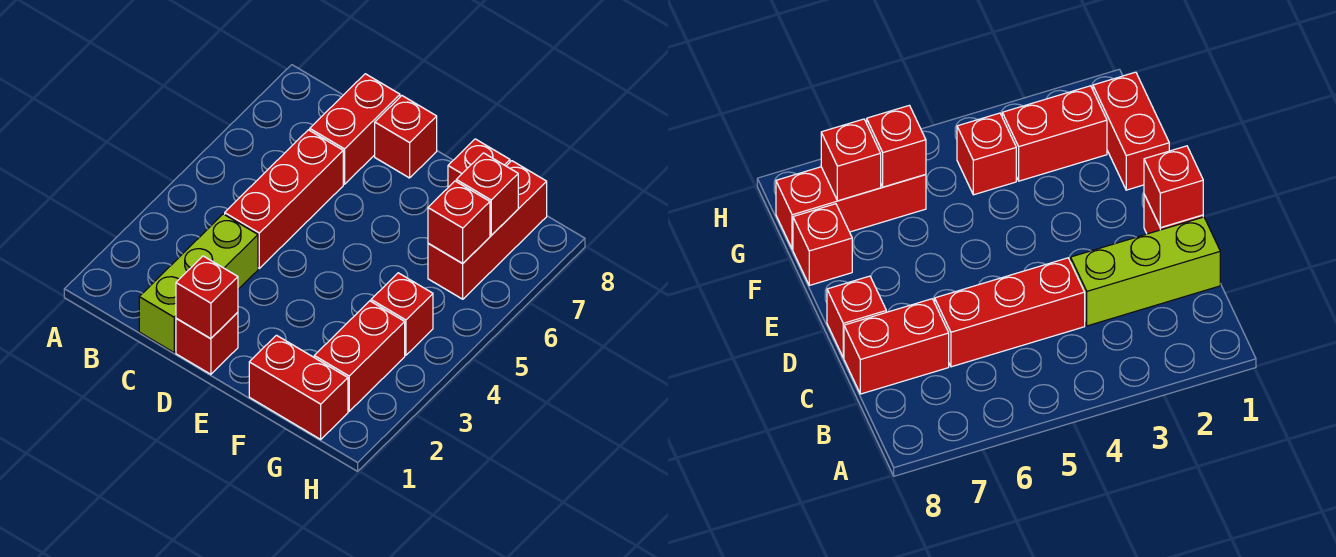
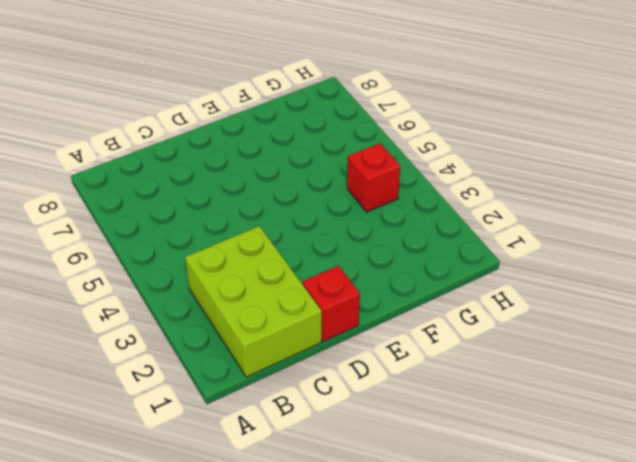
lime 2x3 brick [185,226,322,377] -> lime 1x3 brick [139,214,258,352]
none -> red 1x3 brick [225,130,343,268]
none -> red 1x2 brick [310,74,400,184]
none -> red 1x1 brick [375,96,437,178]

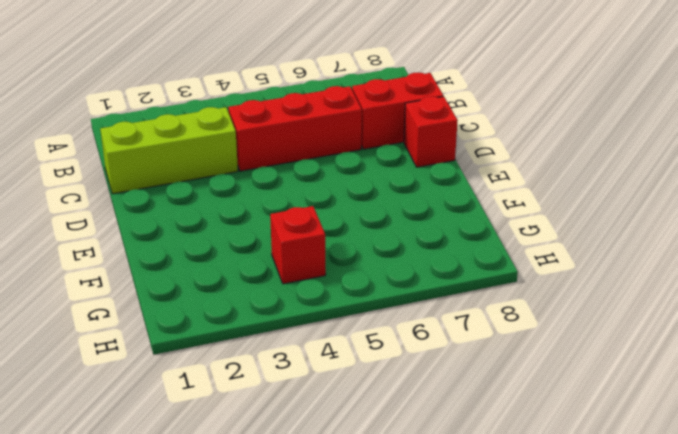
none -> red 1x1 brick [176,312,238,374]
none -> red 1x2 brick [249,335,348,439]
none -> red 1x1 brick [448,139,510,187]

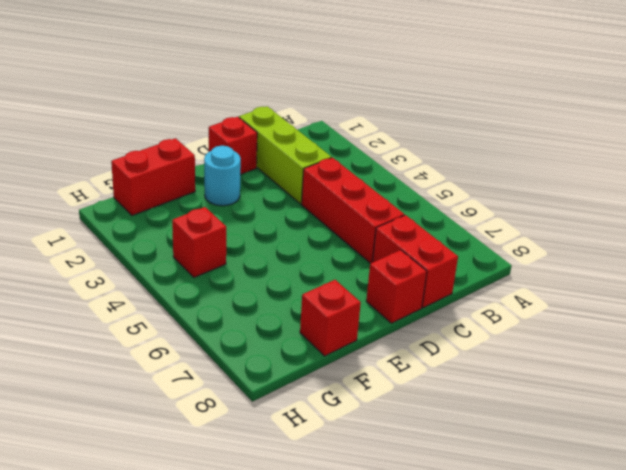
cyan 1x1 round brick [204,146,241,206] -> none
none -> red 1x2 brick [314,301,405,411]
none -> red 1x3 brick [428,161,547,299]
none -> red 1x1 brick [176,256,238,339]

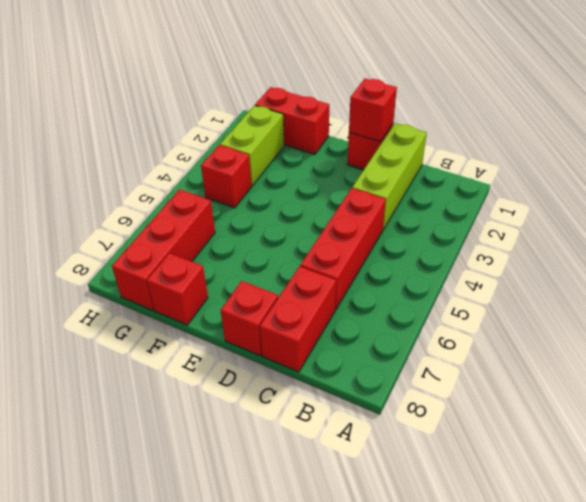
lime 1x2 brick [220,105,284,186] -> red 1x2 brick [314,301,405,411]
none -> red 1x1 brick [428,181,490,263]
none -> red 1x1 brick [456,153,518,235]

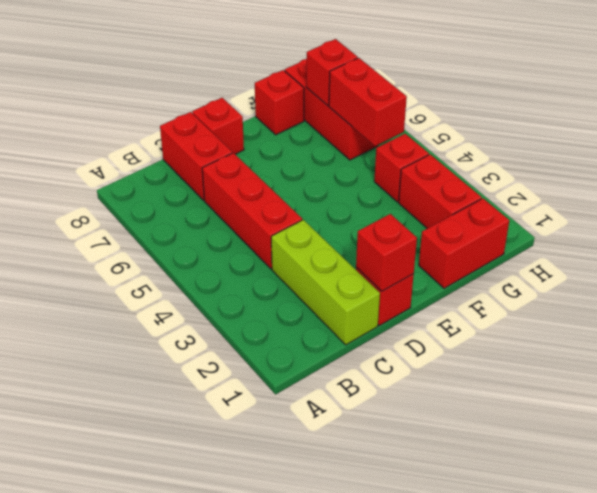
red 1x2 brick [329,58,407,146] -> red 1x1 brick [428,181,490,263]

